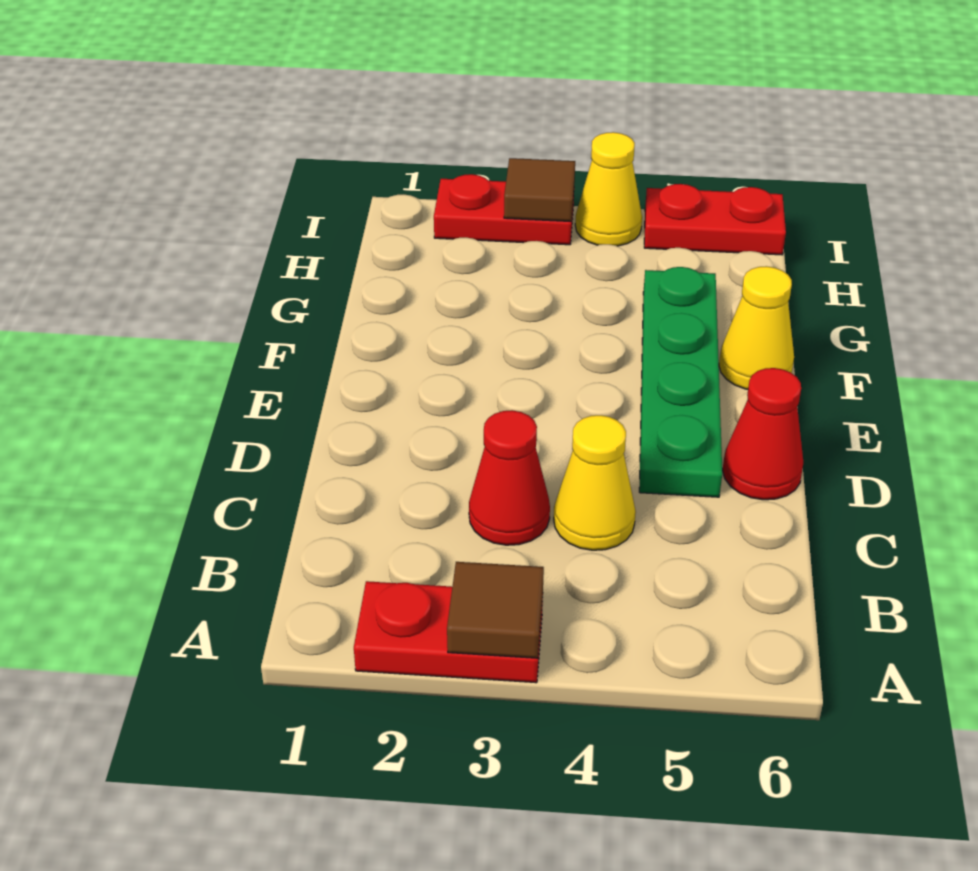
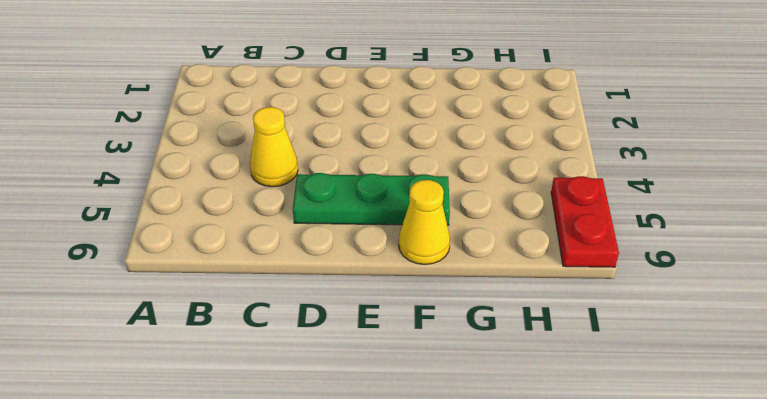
green 1x3 plate [293,173,450,225] -> green 1x4 plate [639,267,722,497]
none -> red 1x2 plate [354,581,543,683]
none -> red 1x1 cone [469,410,550,545]

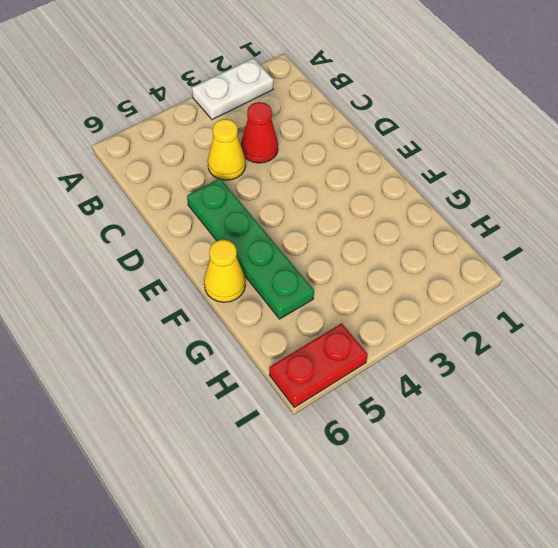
white 1x2 plate [192,58,273,120] -> red 1x2 plate [354,581,543,683]
none -> red 1x1 cone [722,368,803,500]
none -> red 1x2 plate [434,174,574,245]

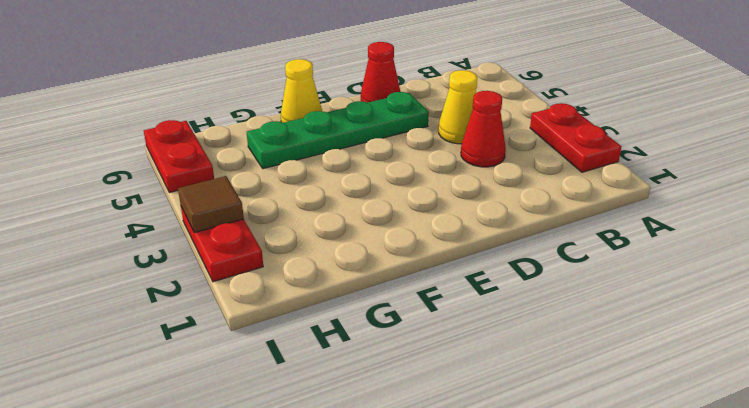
none -> yellow 1x1 cone [575,132,642,246]
none -> brown 1x1 tile [447,562,544,658]

